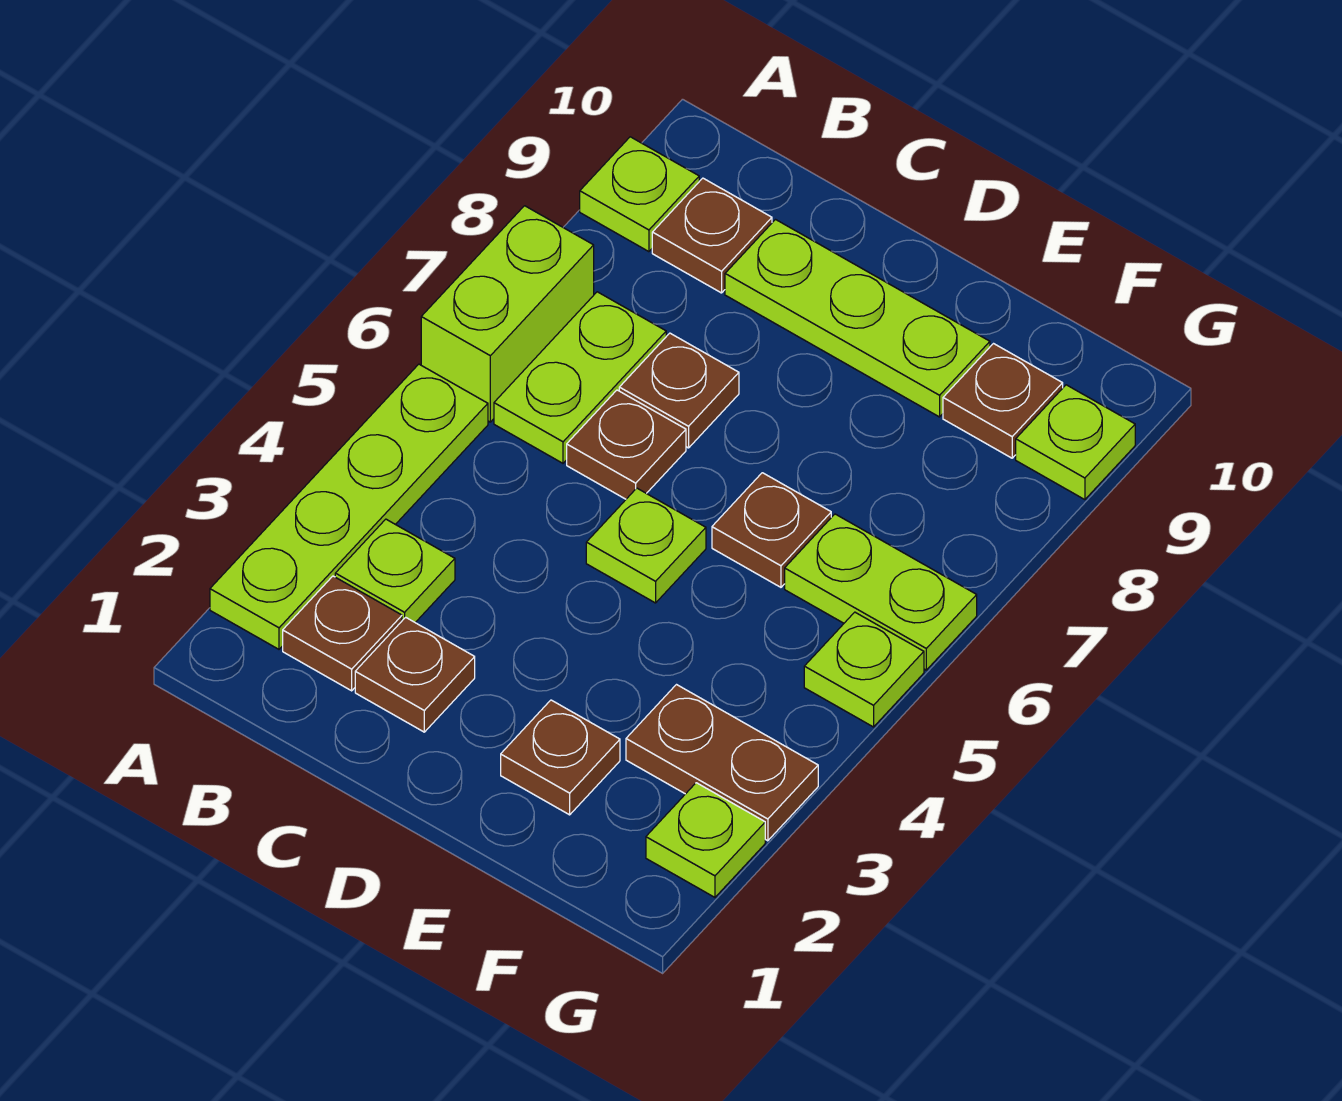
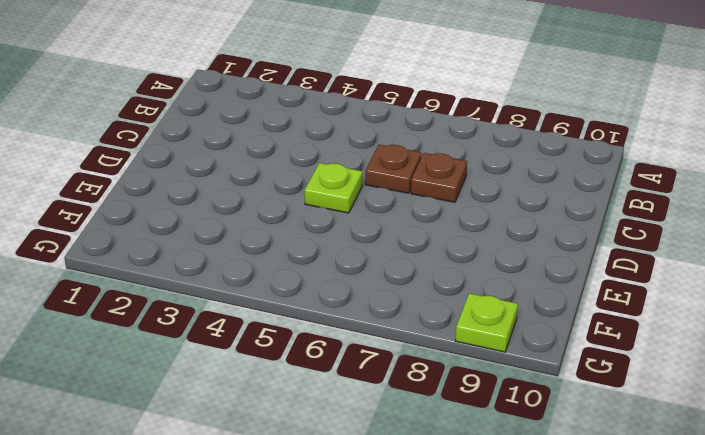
none -> lime 1x4 plate [210,364,488,649]
none -> lime 1x2 brick [421,206,594,422]
none -> lime 1x1 plate [580,137,699,252]

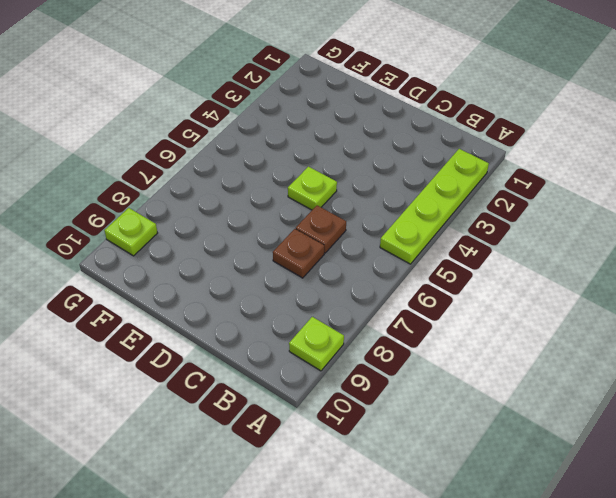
none -> lime 1x2 brick [421,206,594,422]
none -> brown 1x1 plate [283,576,402,691]
none -> lime 1x1 plate [335,519,455,622]

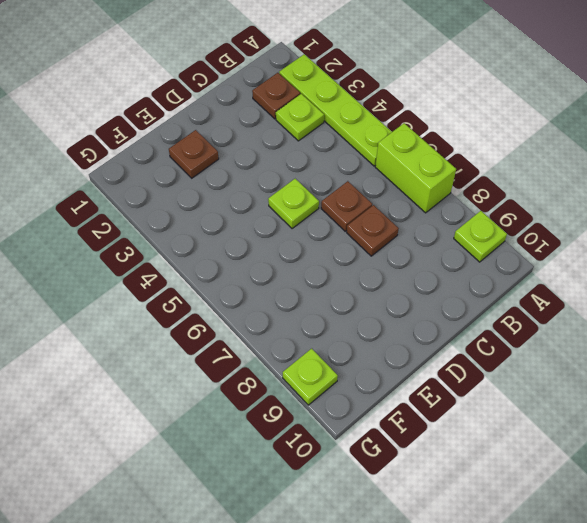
none -> lime 1x2 plate [494,292,666,463]
none -> brown 1x1 plate [652,178,772,293]
none -> brown 1x1 plate [355,617,475,732]

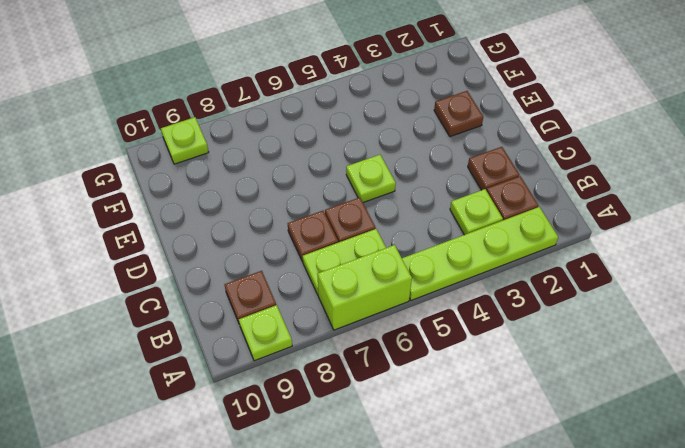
none -> lime 1x3 plate [725,220,990,417]
none -> brown 1x1 plate [712,473,831,587]
none -> brown 1x2 plate [626,685,818,841]

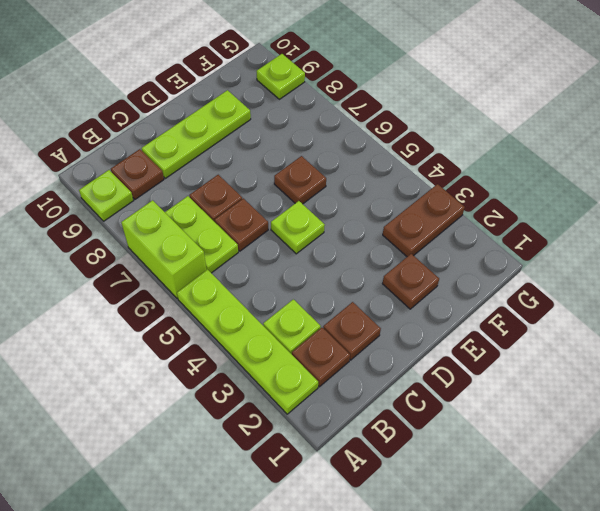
none -> lime 1x2 plate [785,514,977,670]
none -> brown 1x1 plate [943,344,1063,458]
none -> lime 1x1 plate [646,783,765,897]

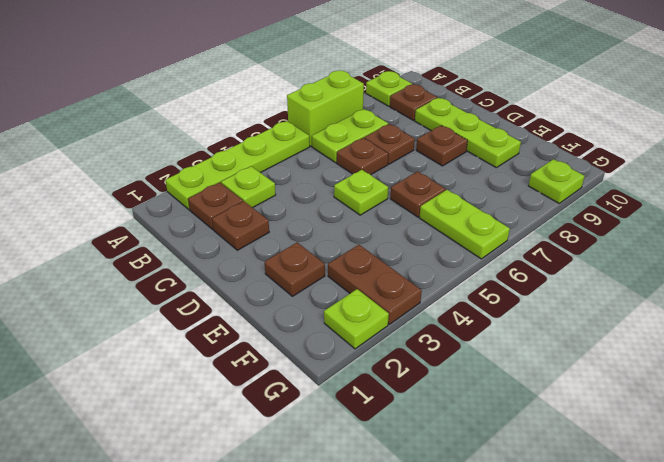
brown 1x1 plate [416,125,468,166] -> brown 1x1 plate moved to [943,344,1063,458]
none -> lime 1x1 plate [804,612,924,727]

